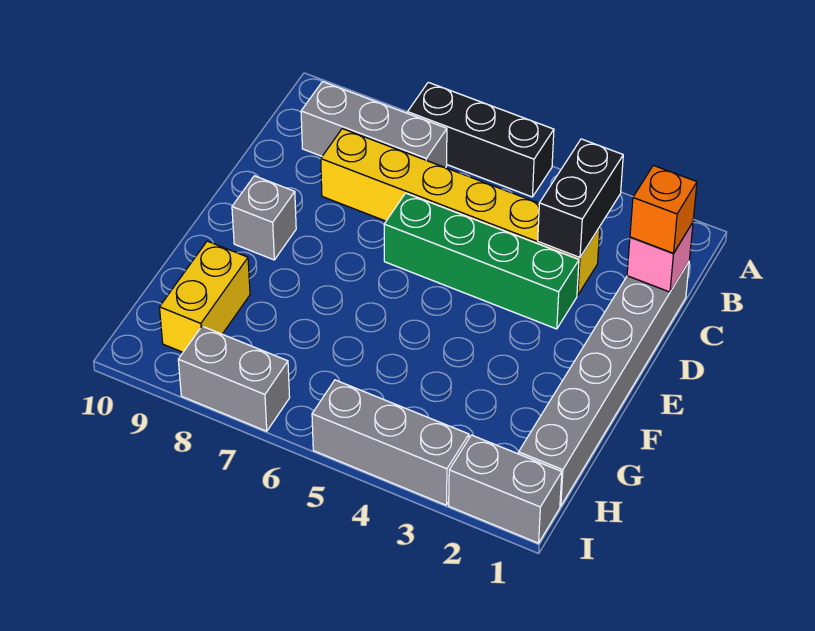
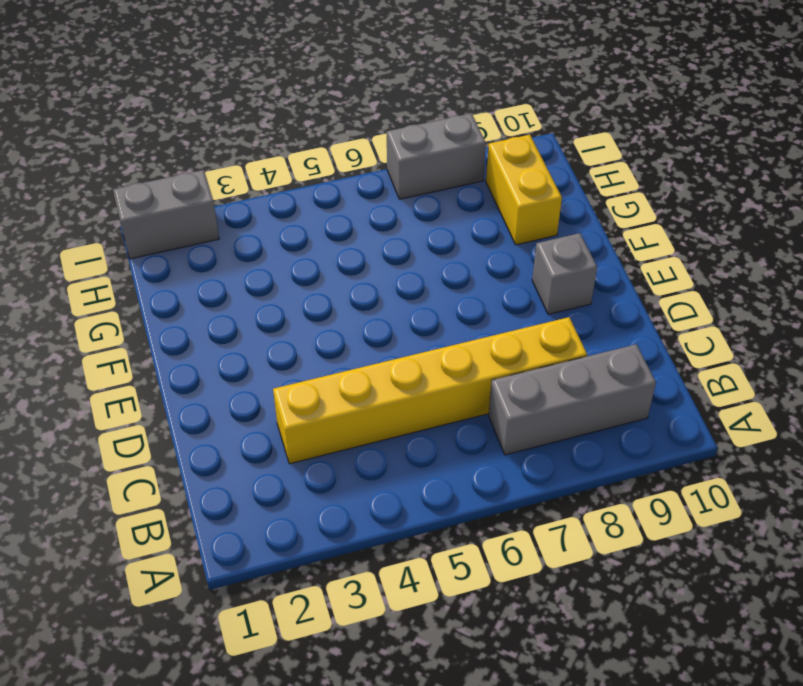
none -> black 1x3 brick [408,82,554,197]
none -> grey 1x6 brick [519,262,689,506]
none -> green 1x4 brick [384,193,579,329]

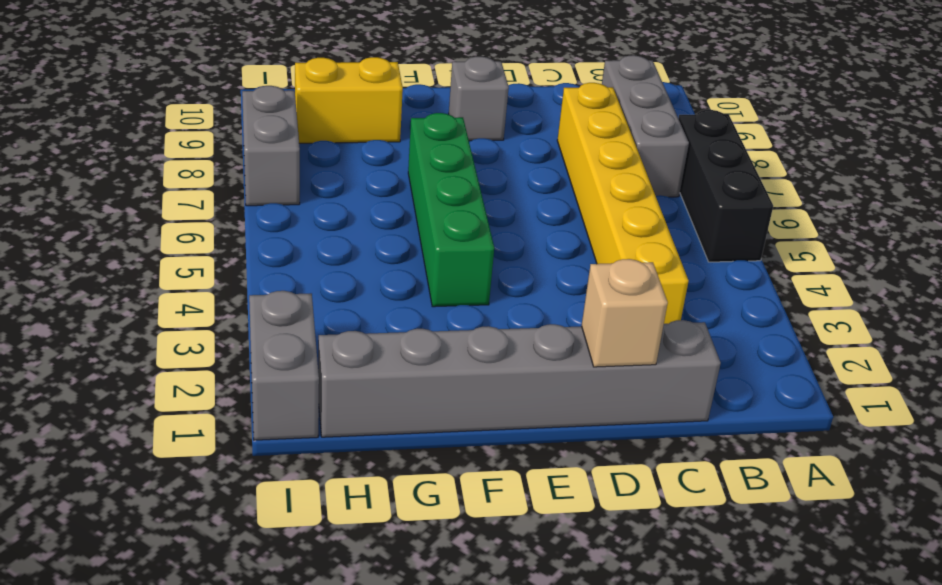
tan 1x1 brick [582,259,668,367] -> none
green 1x4 brick [408,113,494,307] -> green 1x4 brick moved to [384,193,579,329]
none -> grey 1x3 brick [312,380,469,505]
none -> black 1x2 brick [538,139,623,257]
none -> pink 1x1 brick [627,223,693,292]

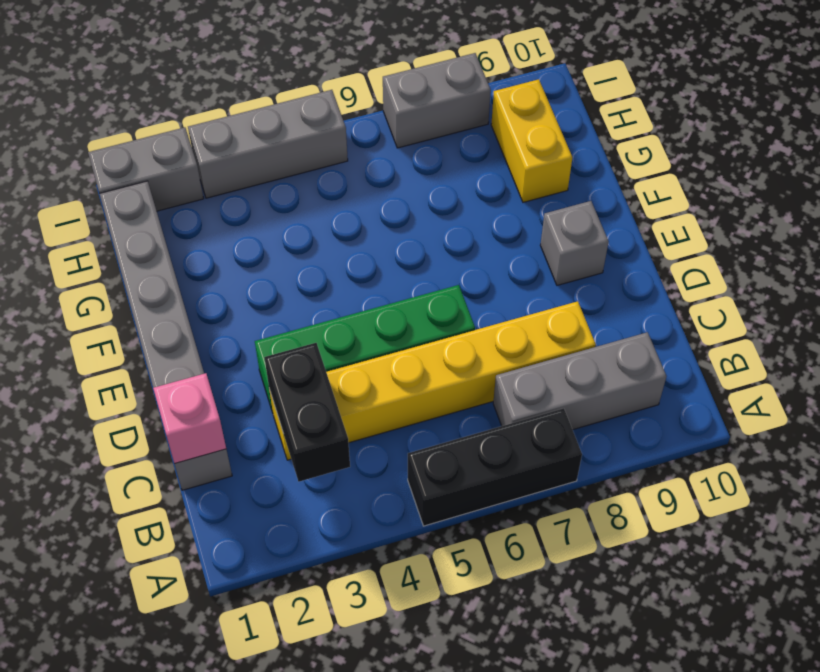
none -> orange 1x1 brick [630,165,697,253]

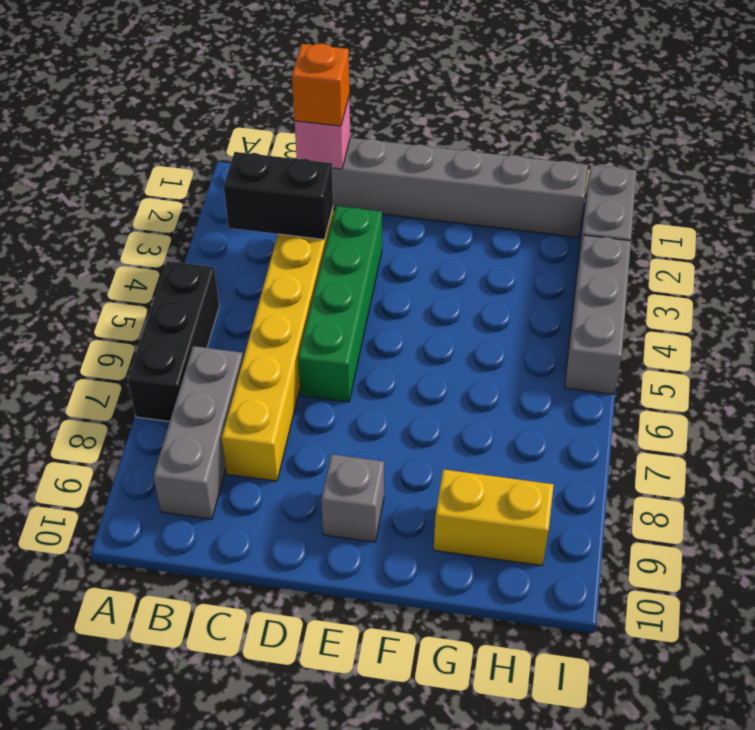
none -> grey 1x2 brick [178,326,290,431]

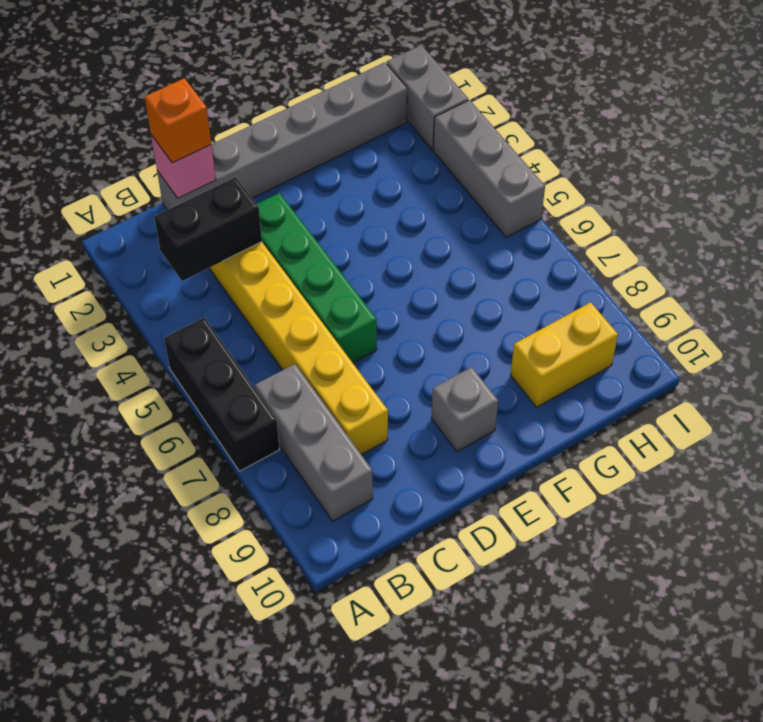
none -> grey 1x2 brick [178,326,290,431]

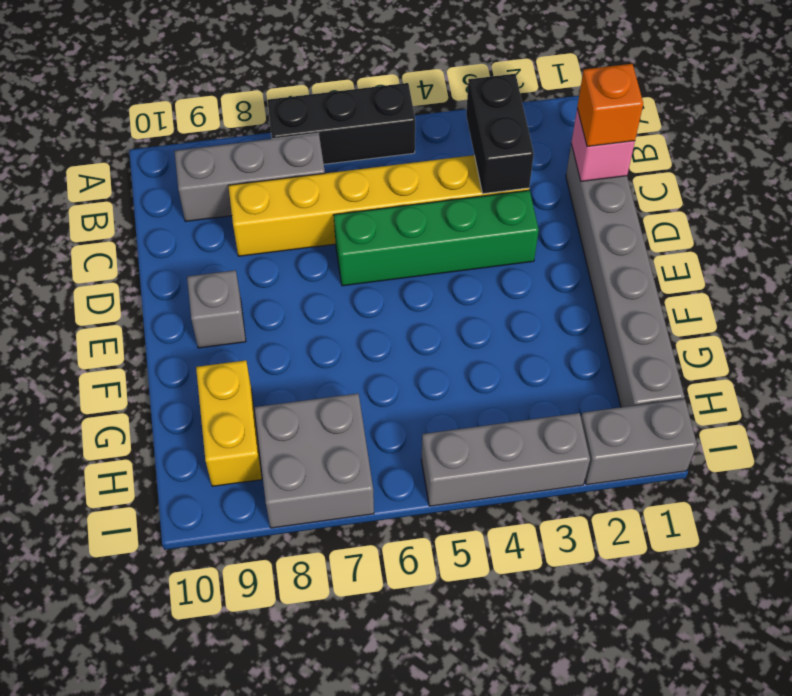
grey 2x2 brick [255,393,374,528] -> grey 1x2 brick [178,326,290,431]

